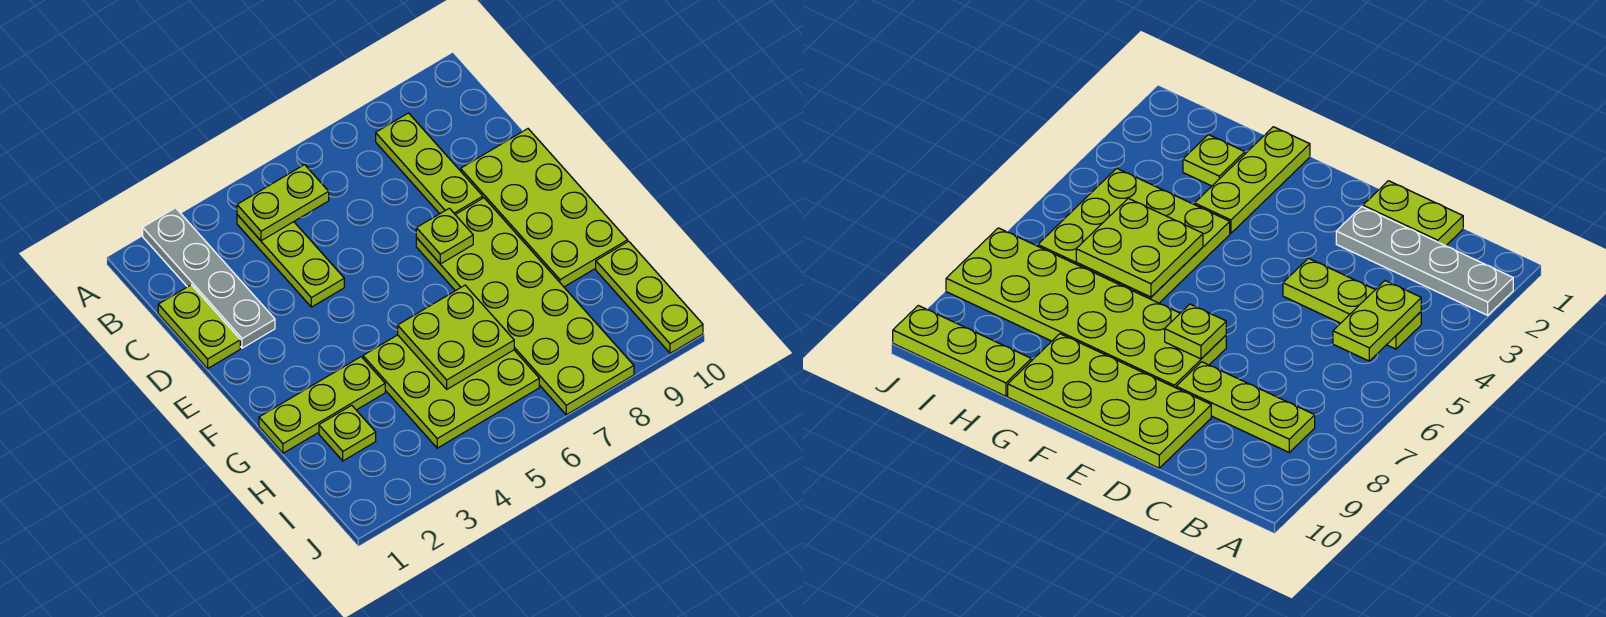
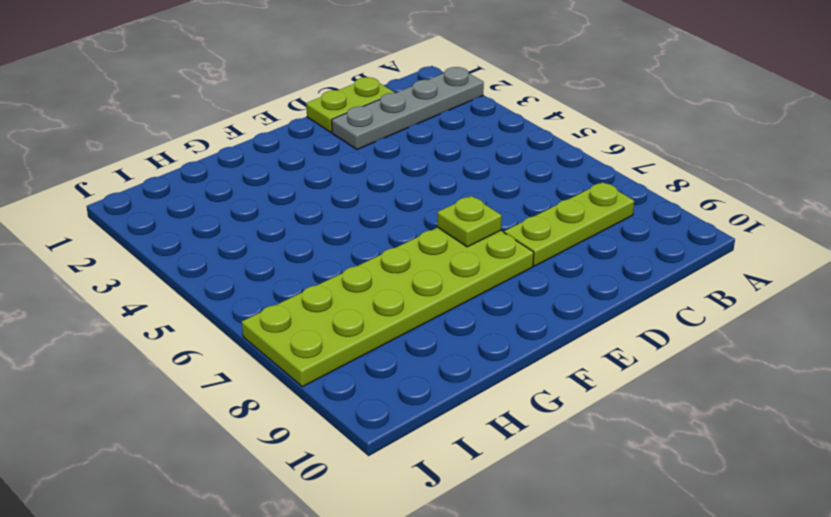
none -> lime 1x3 plate [237,215,344,307]
none -> lime 2x4 plate [461,129,628,287]
none -> lime 1x3 plate [259,357,385,453]

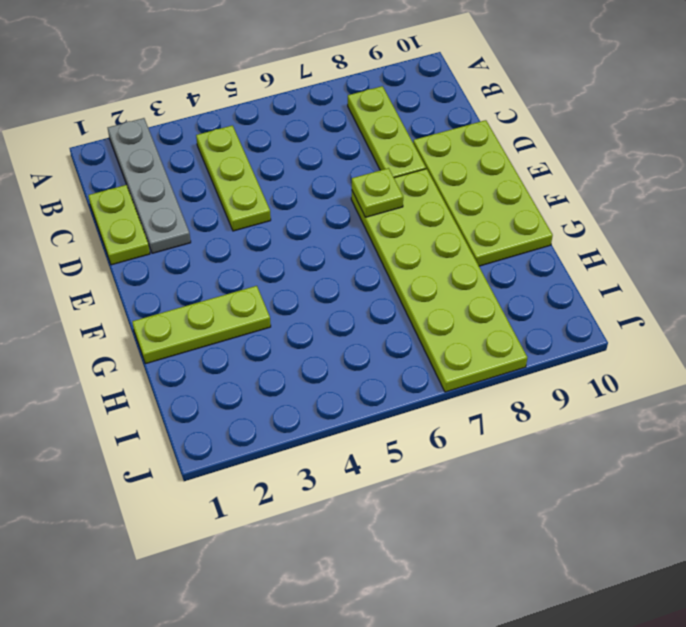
none -> lime 3x3 plate [363,335,539,448]
none -> lime 1x1 plate [319,405,376,461]
none -> lime 1x3 plate [596,241,703,353]

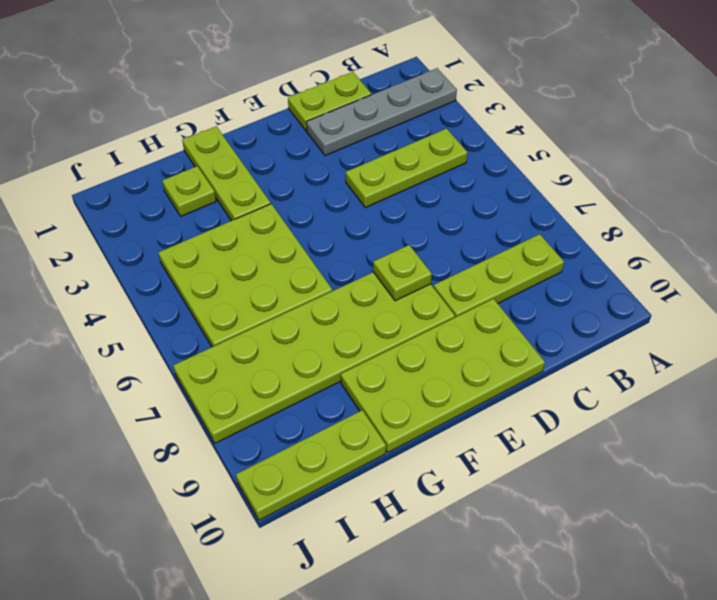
none -> lime 1x2 plate [237,165,329,241]
none -> lime 2x2 plate [398,285,514,389]

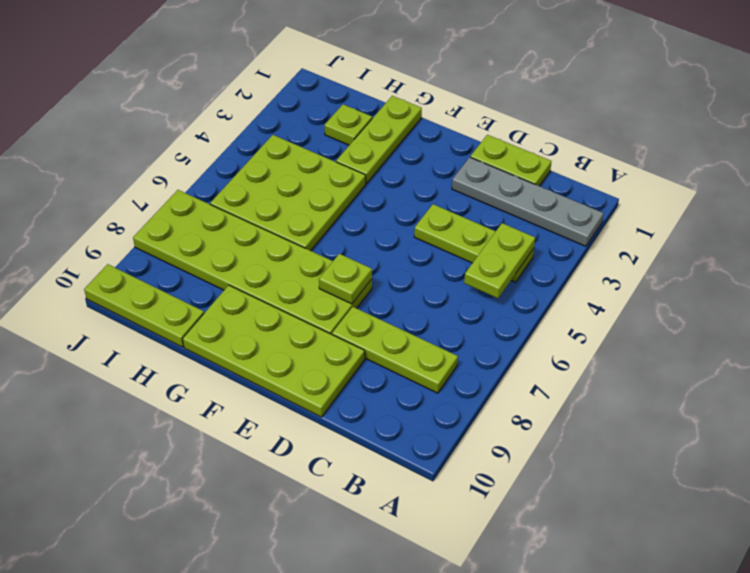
none -> lime 2x2 plate [398,285,514,389]

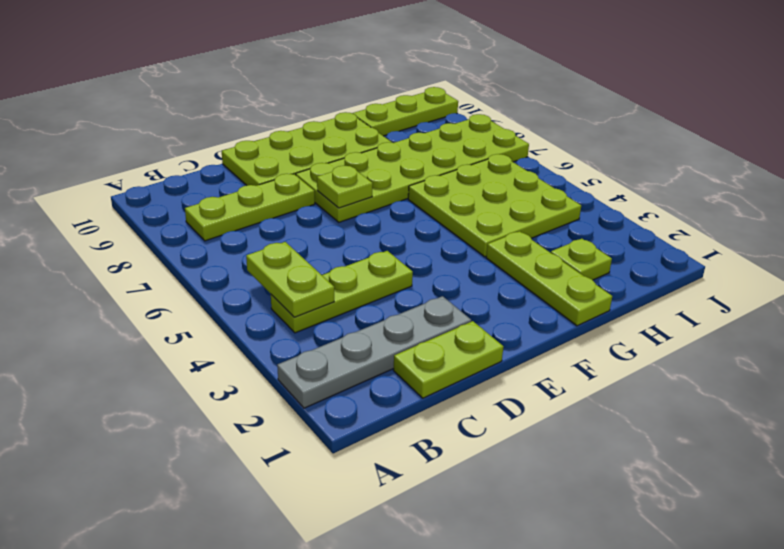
none -> lime 2x2 plate [398,285,514,389]

